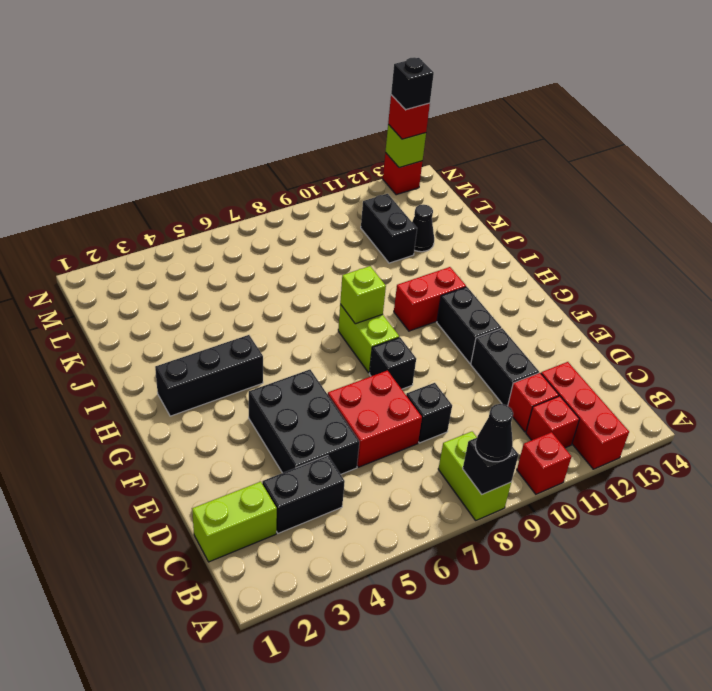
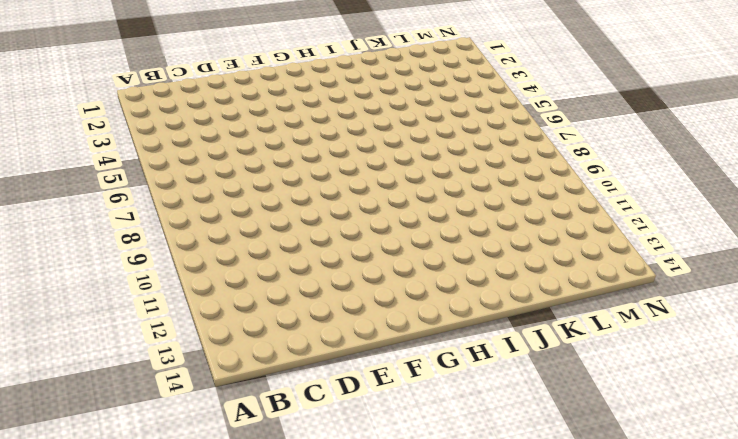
none -> lime 1x2 brick [438,432,511,520]
none -> red 1x1 brick [517,432,572,494]
none -> red 1x3 brick [541,362,629,469]

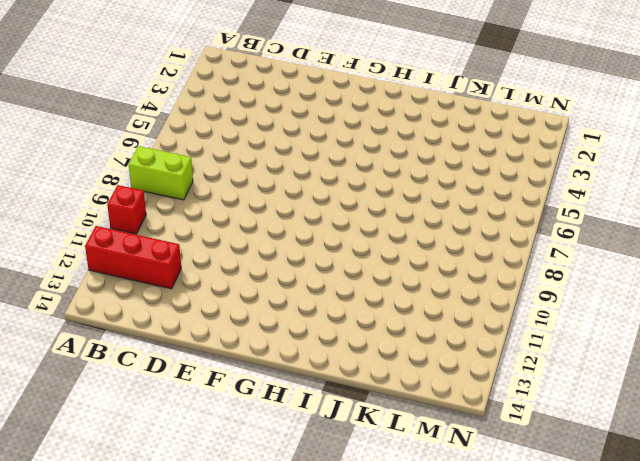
none -> red 1x1 brick [526,396,579,448]
none -> lime 1x2 brick [192,482,277,562]
none -> black 1x2 brick [262,456,345,533]

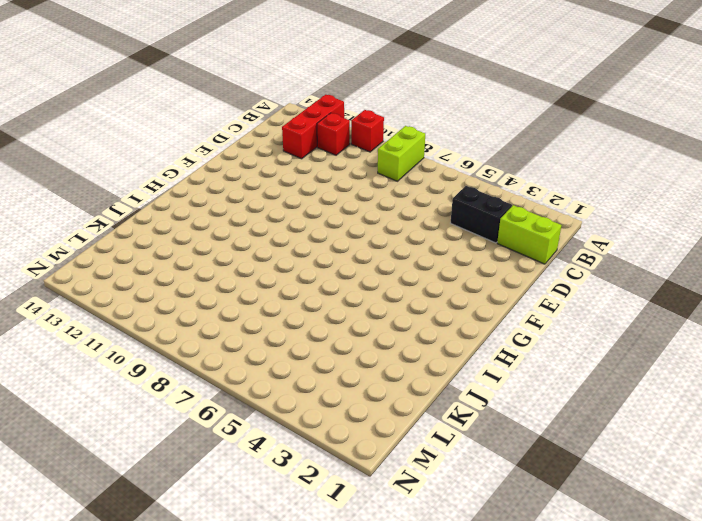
none -> red 1x1 brick [508,373,559,432]
none -> black 2x3 brick [249,369,359,474]
none -> red 2x2 brick [328,371,422,467]

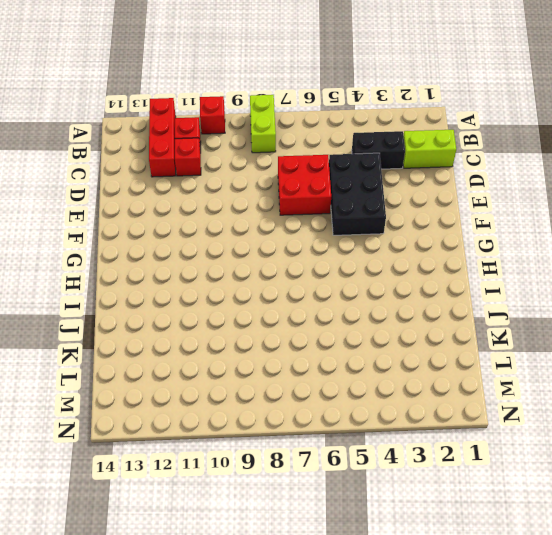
none -> black 1x1 brick [406,383,452,443]
none -> black 1x2 brick [471,328,539,406]
none -> black 1x1 brick [369,337,416,389]

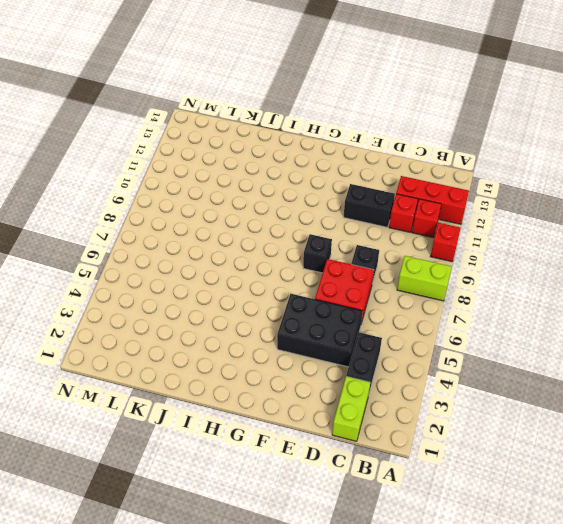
none -> black 1x2 brick [437,287,501,363]
none -> lime 1x2 brick [338,304,399,373]
none -> black 1x3 brick [155,335,263,416]

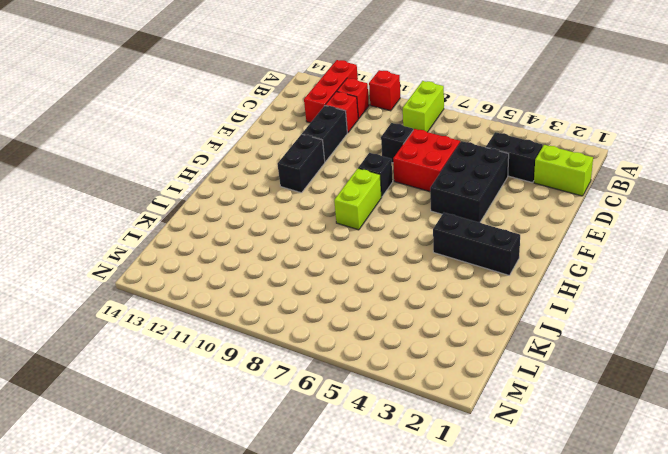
none -> red 1x2 brick [394,267,466,331]
none -> black 1x2 brick [361,194,417,263]
none -> black 1x1 cone [412,205,434,252]

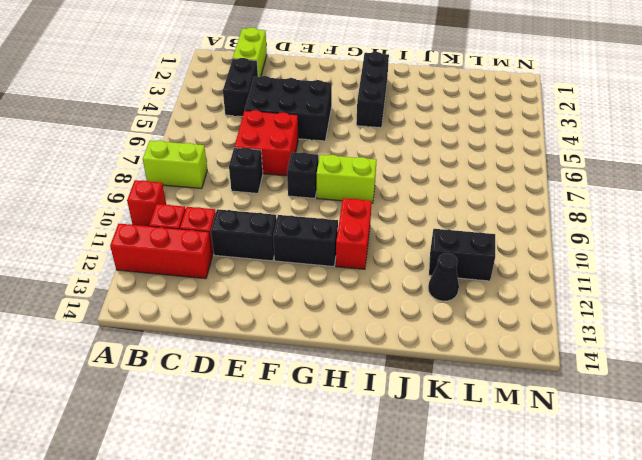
none -> red 1x1 brick [383,153,422,195]
none -> black 1x1 brick [463,438,519,494]
none -> lime 1x1 brick [340,266,386,324]

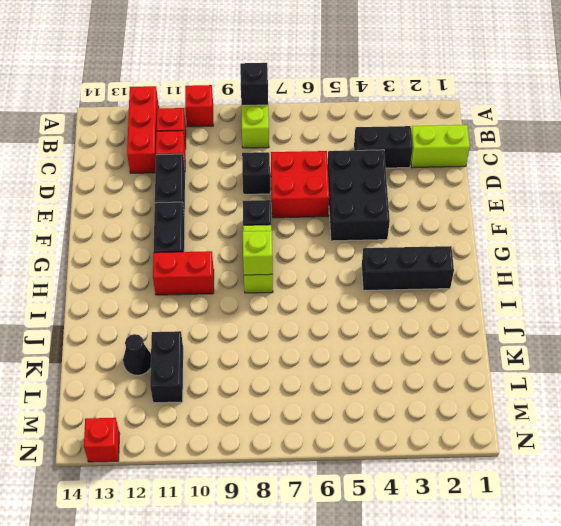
none -> lime 1x1 brick [385,125,426,168]
none -> black 1x1 cone [475,404,513,462]
none -> red 1x1 brick [388,95,430,139]

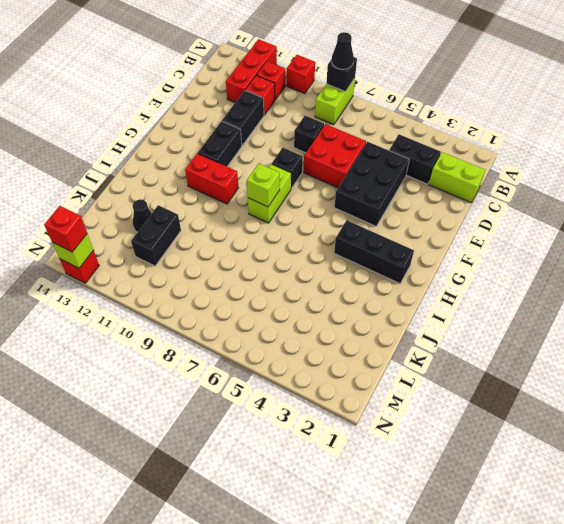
none -> black 1x1 brick [391,57,434,110]

